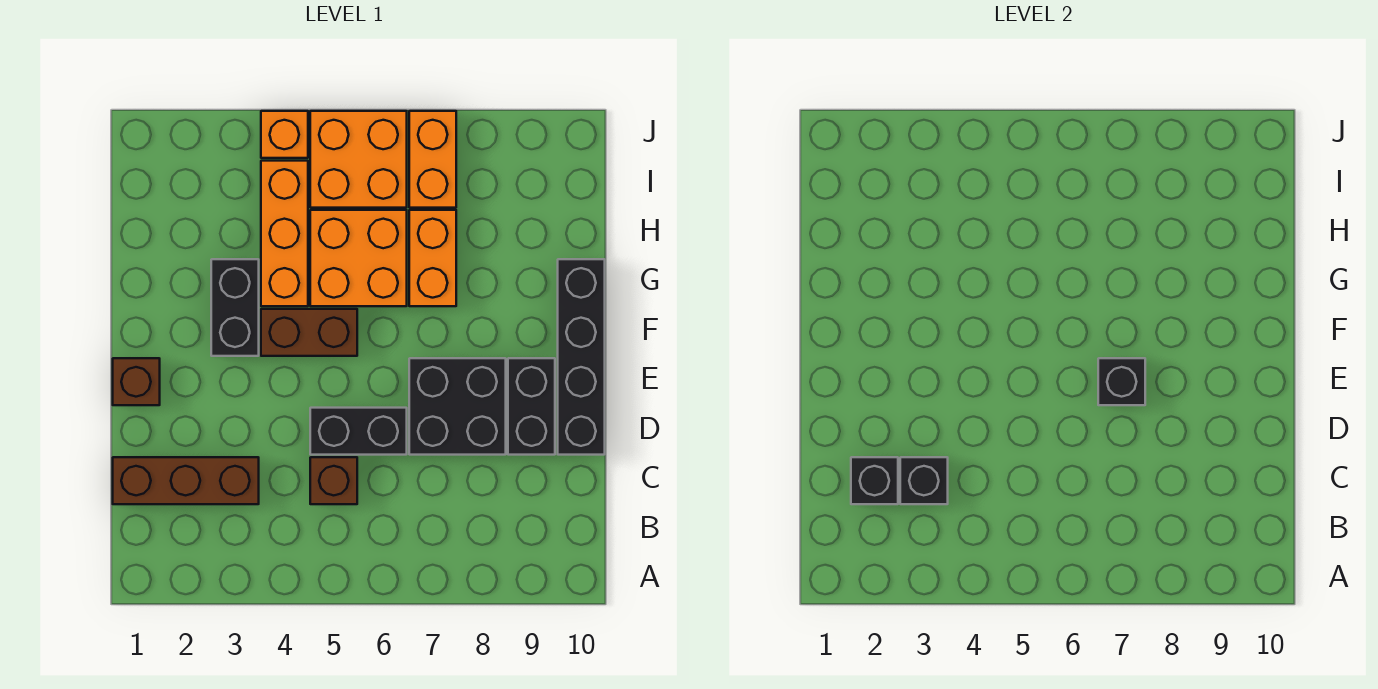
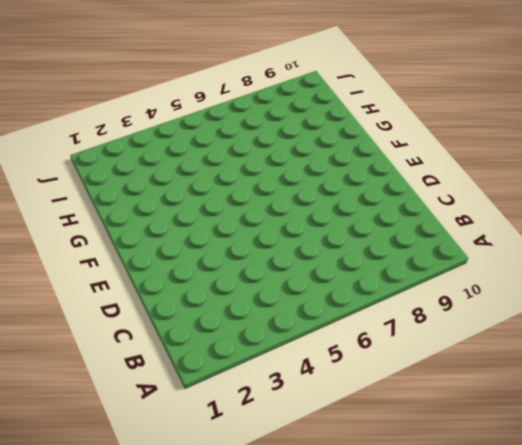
none -> brown 1x3 brick [113,457,259,504]
none -> brown 1x1 brick [310,457,357,504]
none -> black 1x2 brick [310,408,407,455]

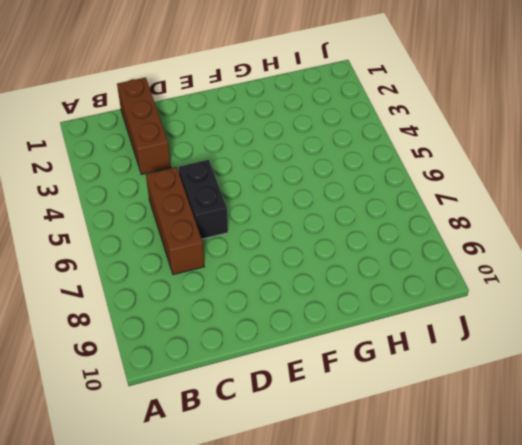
brown 1x3 brick [146,167,204,275] -> brown 1x1 brick [310,457,357,504]
none -> black 2x2 brick [409,358,506,455]
none -> black 1x2 brick [508,358,555,455]
none -> black 1x4 brick [558,259,605,455]

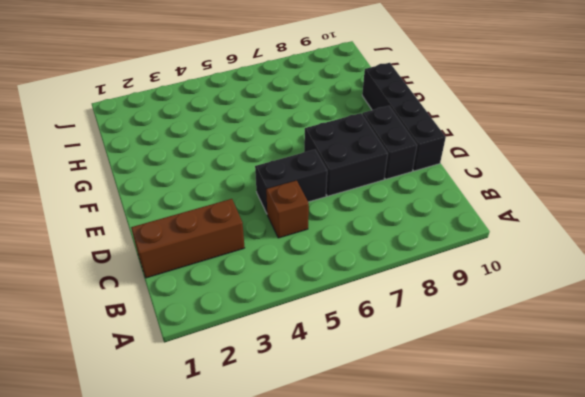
none -> brown 1x1 brick [113,358,160,405]
none -> black 1x2 brick [211,259,259,356]
none -> brown 1x2 brick [261,309,357,356]

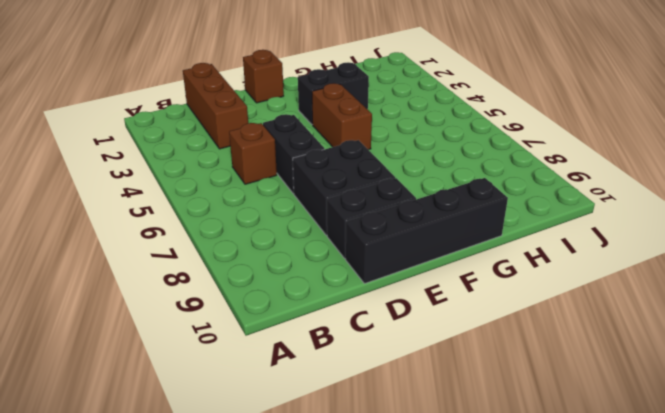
none -> orange 1x3 brick [261,161,308,306]
none -> orange 2x2 brick [310,210,407,306]
none -> orange 1x2 brick [409,210,456,306]

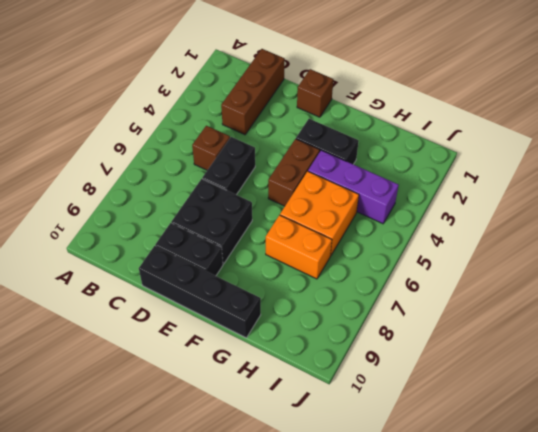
purple 1x3 brick [308,150,399,224] -> orange 1x3 brick [261,161,308,306]
none -> orange 2x2 brick [310,111,407,208]
none -> orange 1x2 brick [409,111,456,208]
none -> orange 1x1 brick [261,111,308,158]

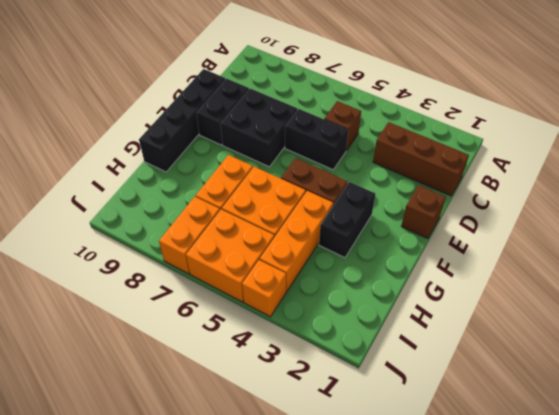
none -> black 1x1 brick [851,457,898,504]
none -> black 1x1 brick [900,457,948,504]
none -> black 1x1 brick [1098,358,1145,405]

